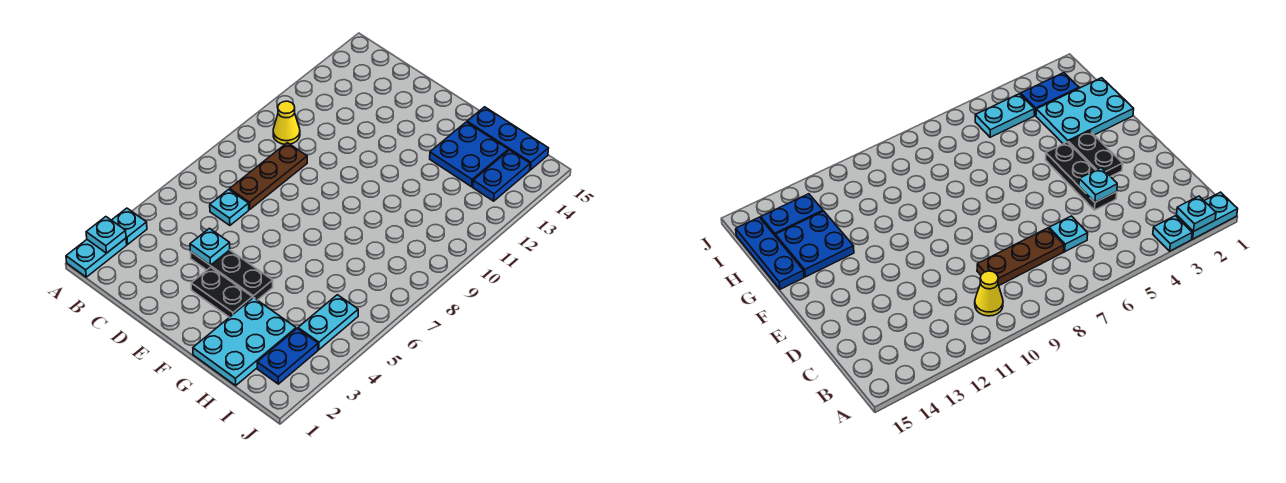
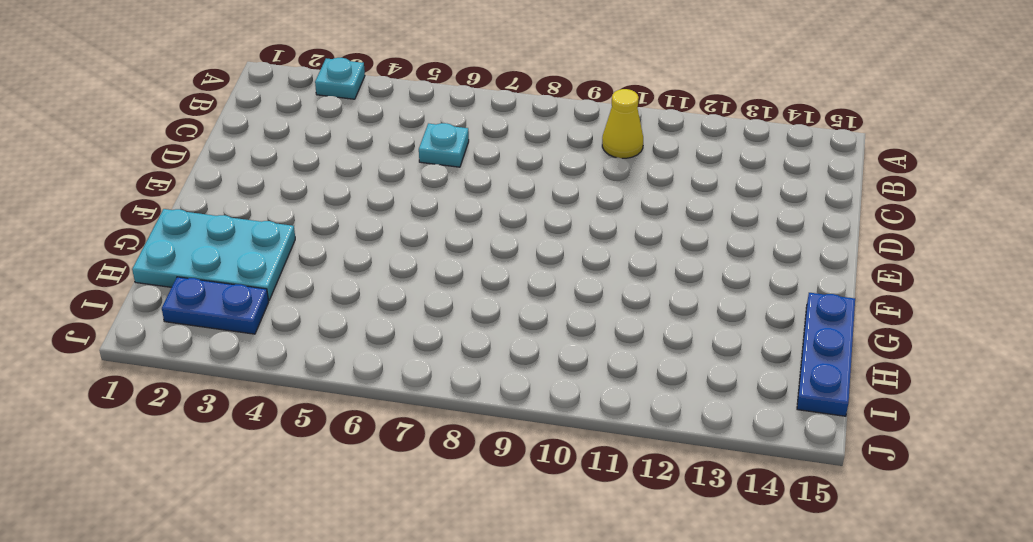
none -> cyan 1x2 plate [66,238,127,277]
none -> brown 1x3 plate [230,143,307,209]
none -> black 1x3 plate [190,250,273,300]

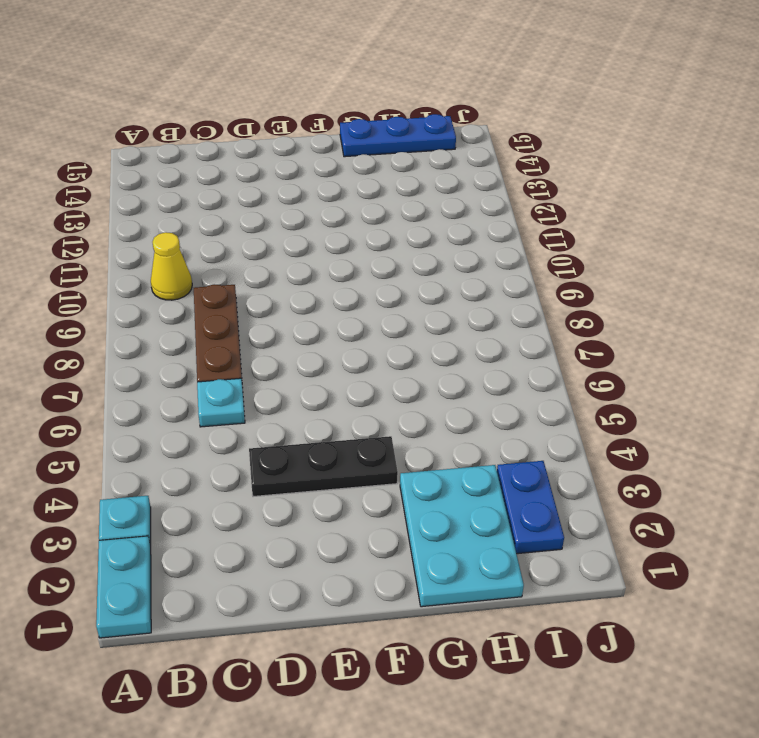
none -> black 1x2 plate [191,267,253,317]
none -> blue 2x2 plate [430,122,508,187]
none -> cyan 1x2 plate [298,295,358,349]

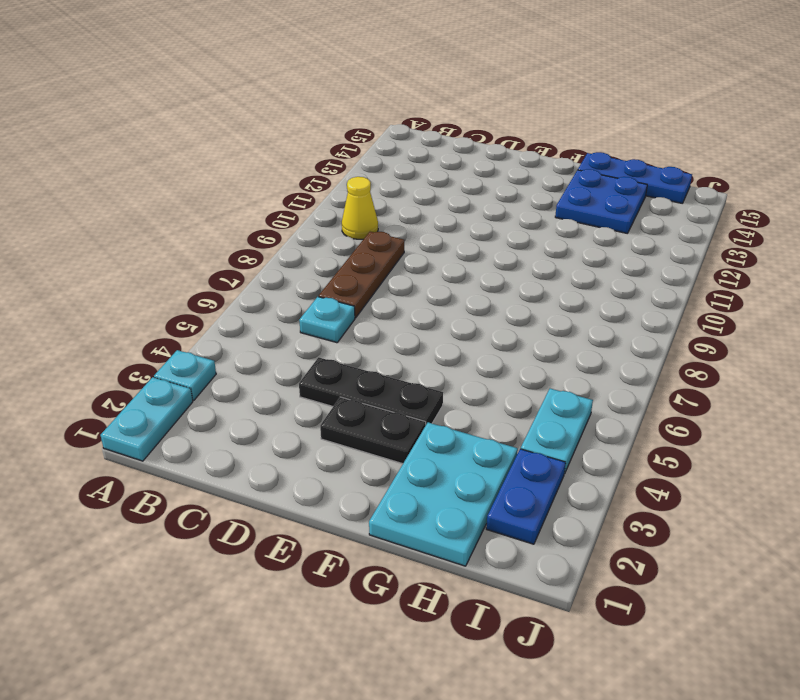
none -> blue 1x2 plate [473,150,530,201]
none -> cyan 1x1 plate [86,217,126,253]
none -> cyan 1x1 plate [190,228,230,265]

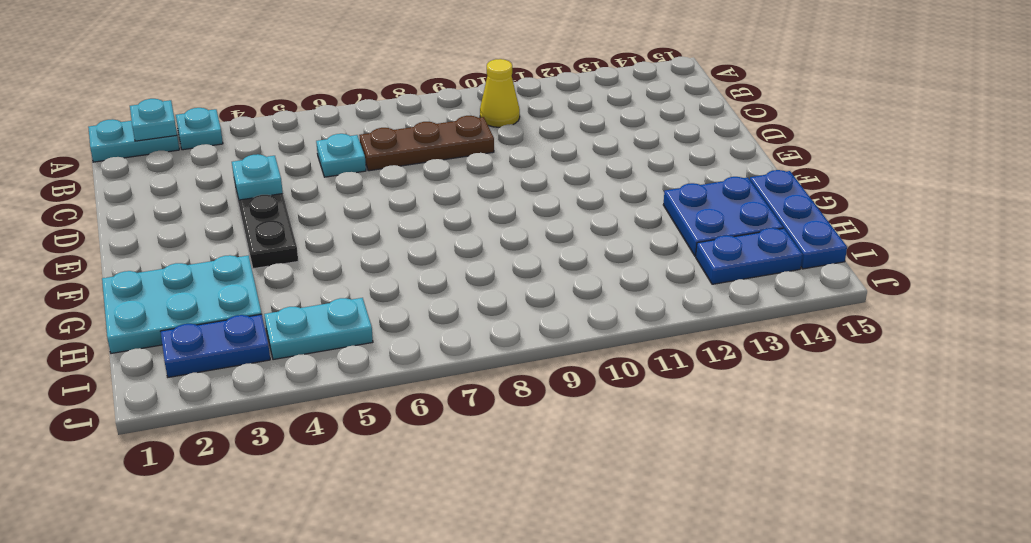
none -> black 1x2 plate [191,267,253,317]

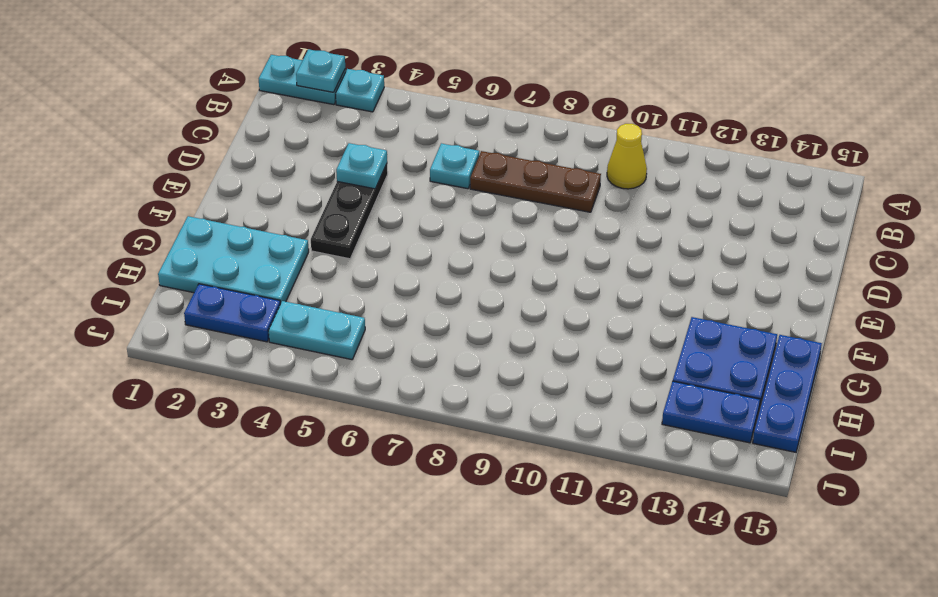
none -> black 1x2 plate [191,267,253,317]

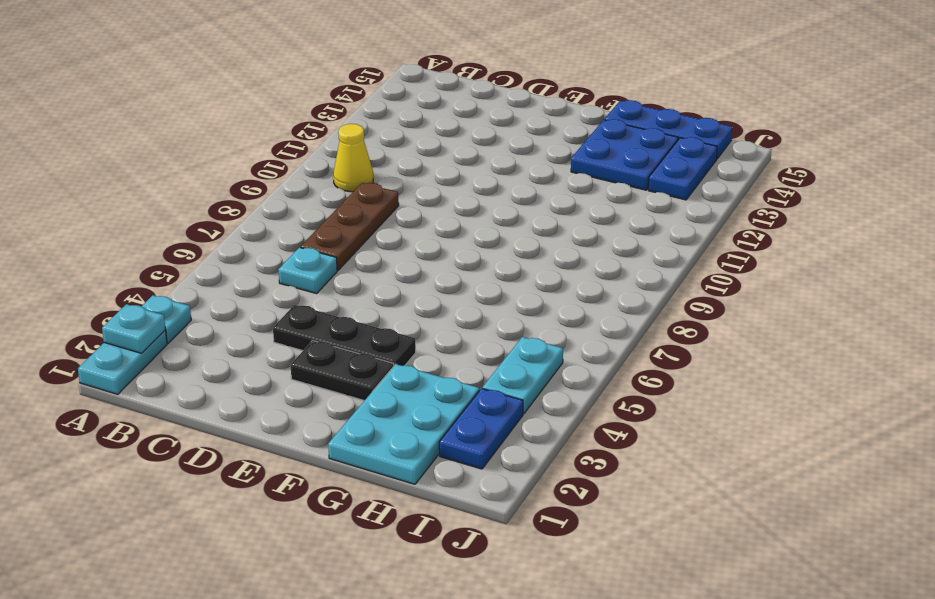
none -> cyan 1x1 plate [190,228,230,265]

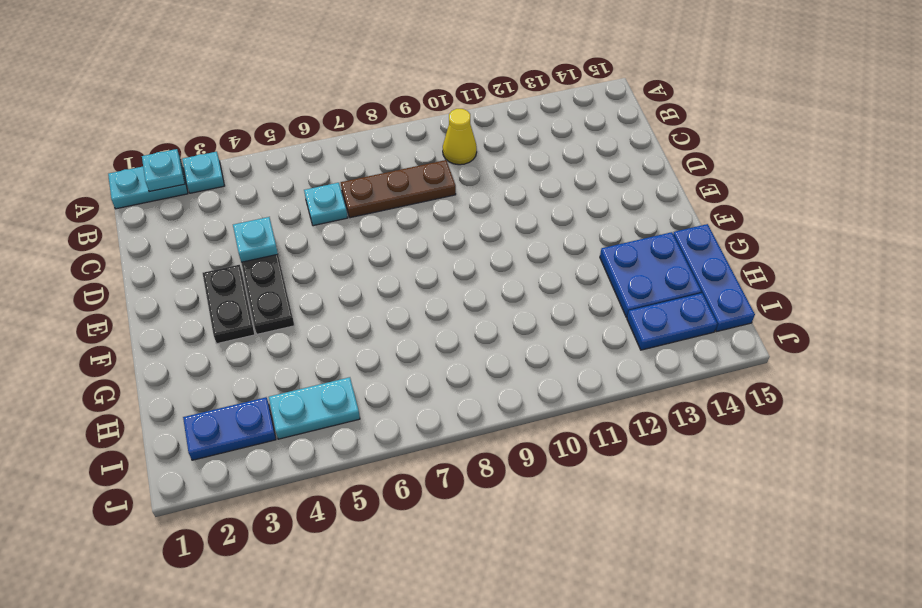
none -> cyan 2x3 plate [193,298,296,385]

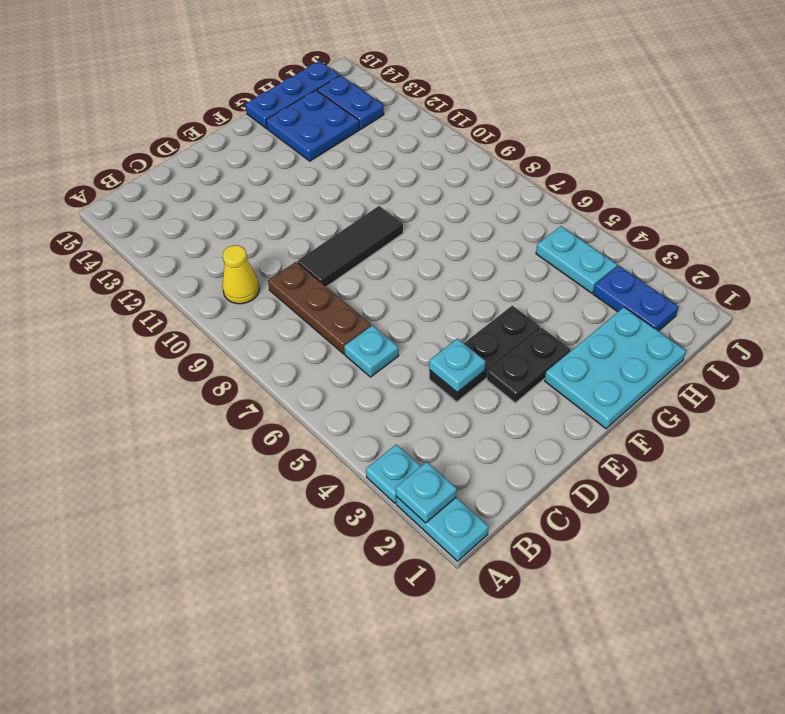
black 1x3 tile [297,206,403,287] -> none
cyan 2x3 plate [545,307,686,429] -> cyan 2x3 plate turned to [193,298,296,385]

